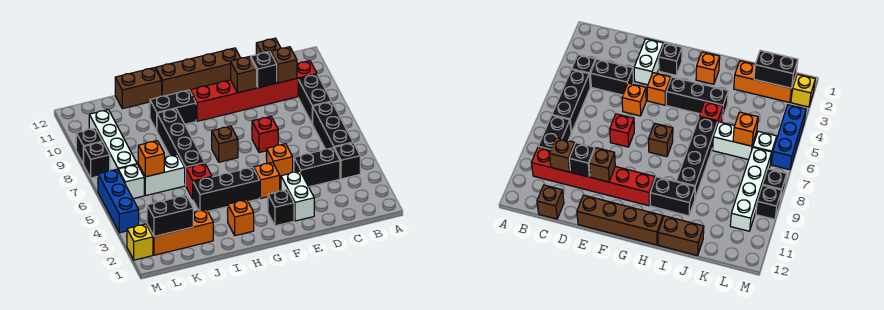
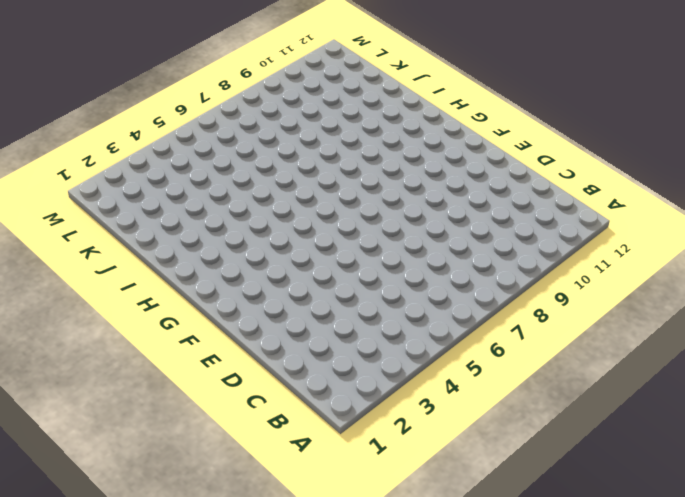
none -> black 1x1 brick [334,143,360,179]
none -> black 1x3 brick [313,102,353,149]
none -> black 1x2 brick [298,74,331,124]
none -> red 1x6 brick [190,61,317,121]

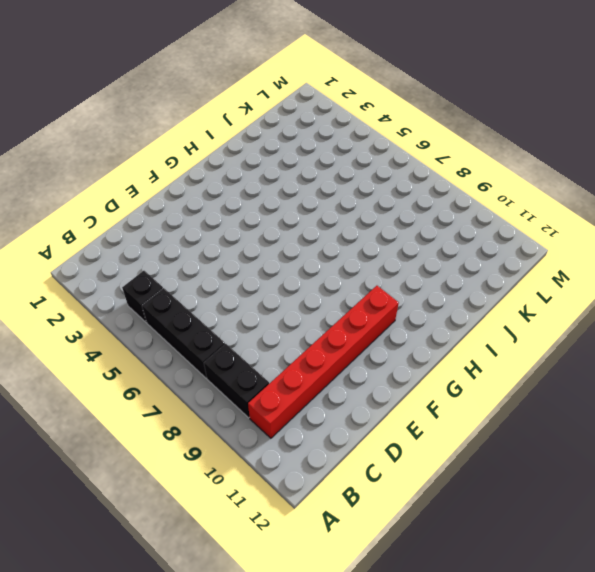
none -> black 1x2 brick [294,148,340,187]
none -> brown 1x1 brick [256,38,281,55]
none -> white 1x2 brick [281,171,314,221]
none -> orange 1x1 brick [267,144,293,178]

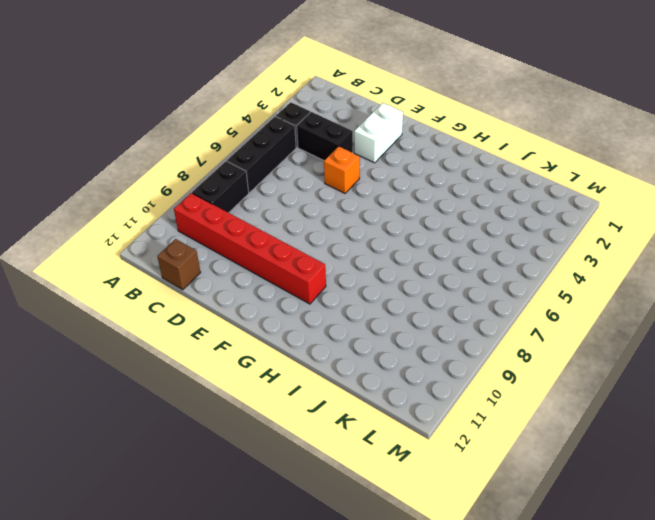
none -> red 1x1 brick [252,117,278,153]
none -> brown 1x4 brick [156,48,240,96]
none -> black 1x1 brick [268,190,294,226]
none -> orange 1x1 brick [254,162,280,198]

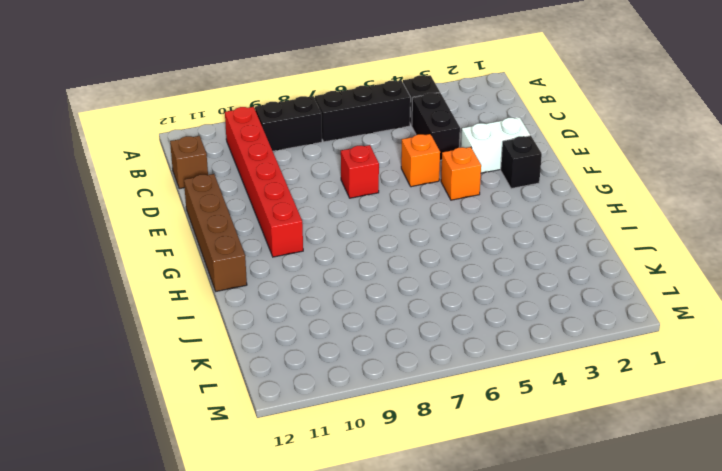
none -> black 1x3 brick [193,167,260,211]
none -> brown 1x1 brick [211,126,238,162]
none -> orange 1x1 brick [227,200,254,236]
none -> black 1x2 brick [150,90,196,130]

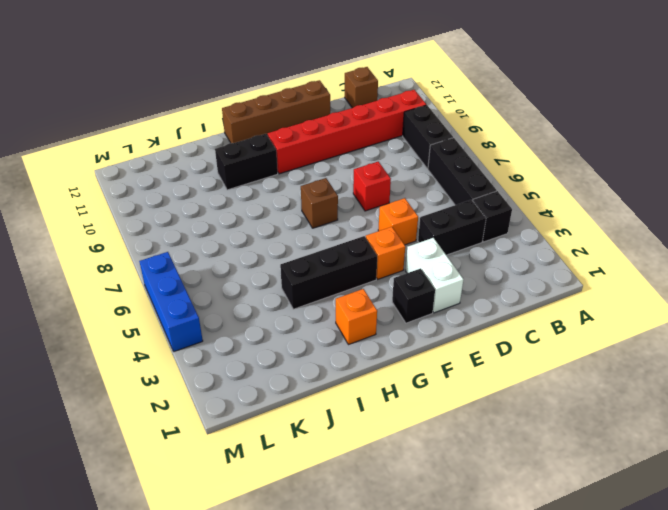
none -> red 1x1 brick [186,163,212,199]
none -> black 1x4 brick [157,109,205,185]
none -> brown 1x2 brick [115,68,162,109]
none -> orange 1x3 brick [147,209,213,255]

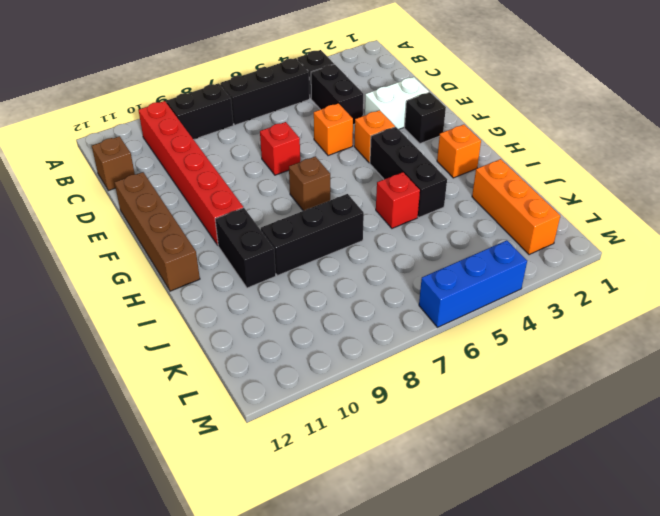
black 1x3 brick [261,194,364,276] -> black 1x4 brick [157,109,205,185]
none -> brown 1x2 brick [115,68,162,109]
none -> white 1x2 brick [138,155,185,196]
none -> white 1x1 brick [118,165,144,199]
none -> white 1x4 brick [89,110,137,170]

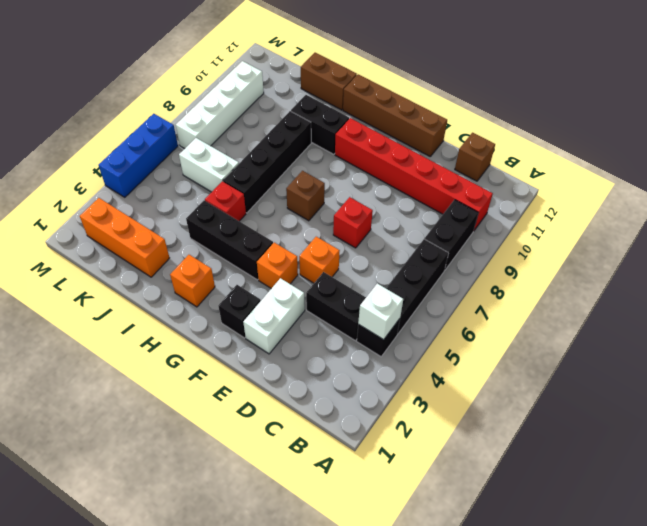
white 1x1 brick [358,284,403,340] -> white 1x1 brick moved to [118,165,144,199]
none -> yellow 1x1 brick [127,224,153,260]
none -> black 1x1 brick [84,142,110,178]
none -> black 1x1 brick [76,128,103,164]
none -> brown 1x1 brick [271,47,297,83]

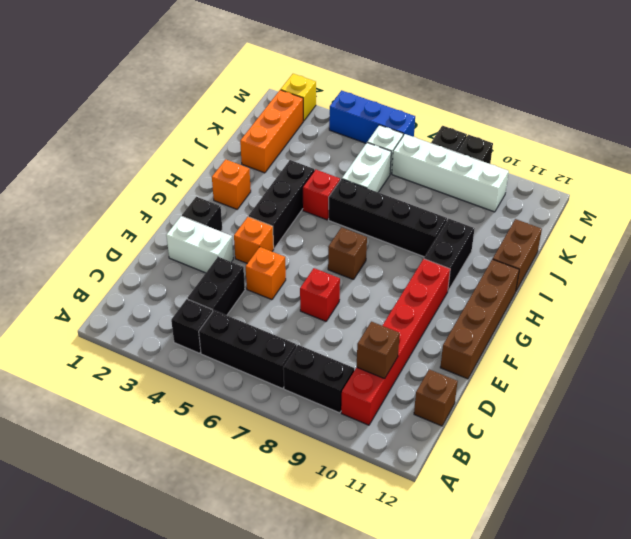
none -> black 1x1 brick [251,52,277,88]
none -> brown 1x1 brick [231,57,257,93]
none -> black 1x2 brick [147,195,193,236]
none -> orange 1x1 brick [138,141,164,177]

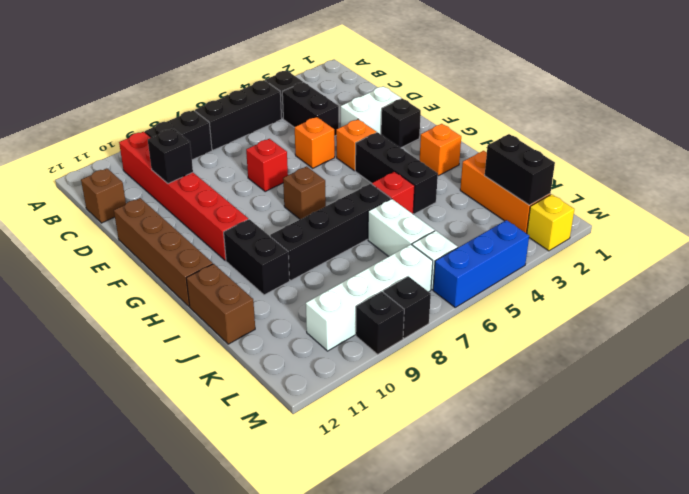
none -> brown 1x1 brick [271,47,297,83]
none -> brown 1x1 brick [231,57,257,93]
none -> orange 1x1 brick [138,141,164,177]

